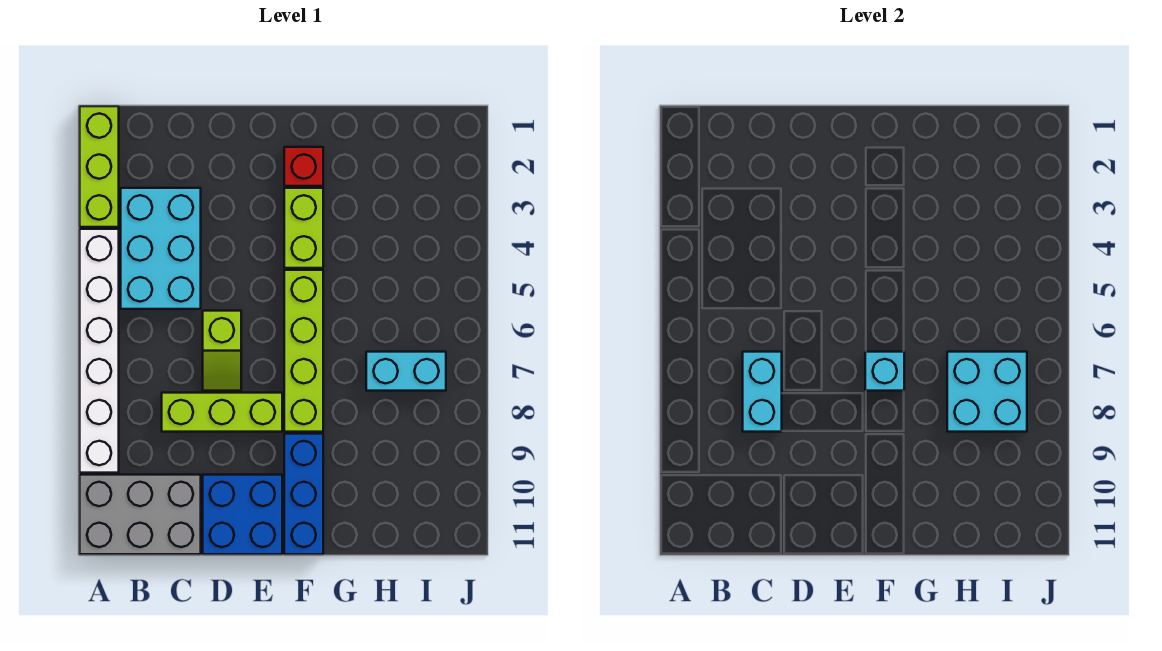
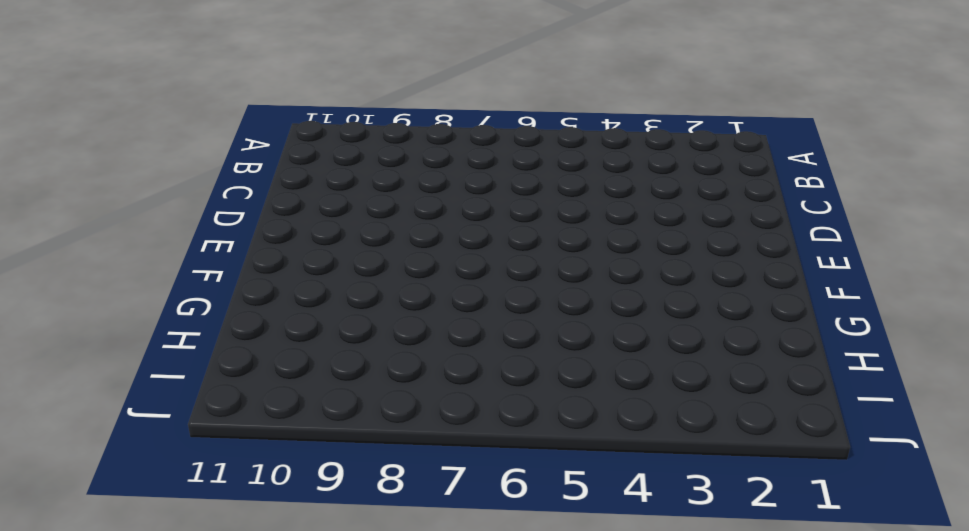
none -> lime 1x3 brick [80,106,119,227]
none -> white 1x6 brick [80,229,119,473]
none -> grey 2x3 brick [80,475,201,554]

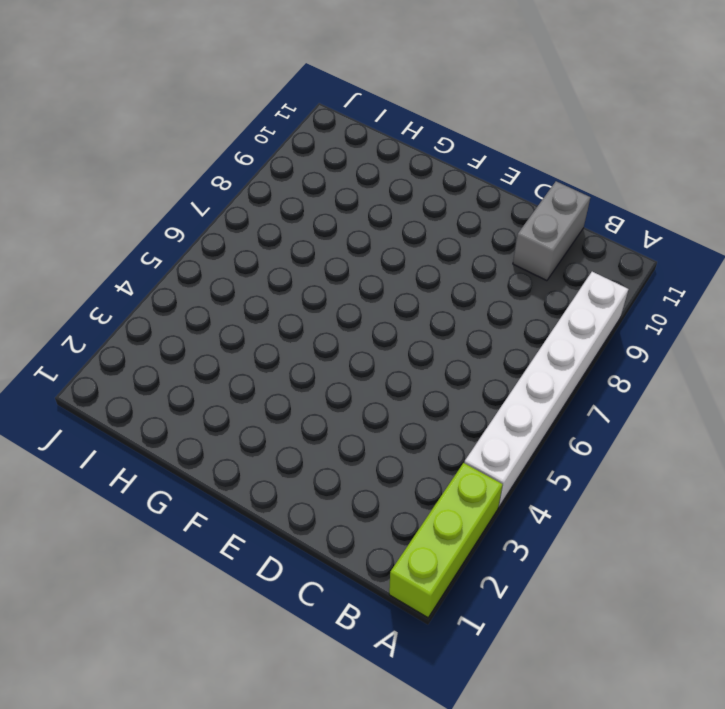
grey 1x2 brick [513,181,590,281] -> grey 2x3 brick [80,475,201,554]
none -> cyan 2x3 brick [121,188,201,309]
none -> lime 1x3 brick [162,393,282,432]
none -> lime 1x2 slope [203,311,241,391]

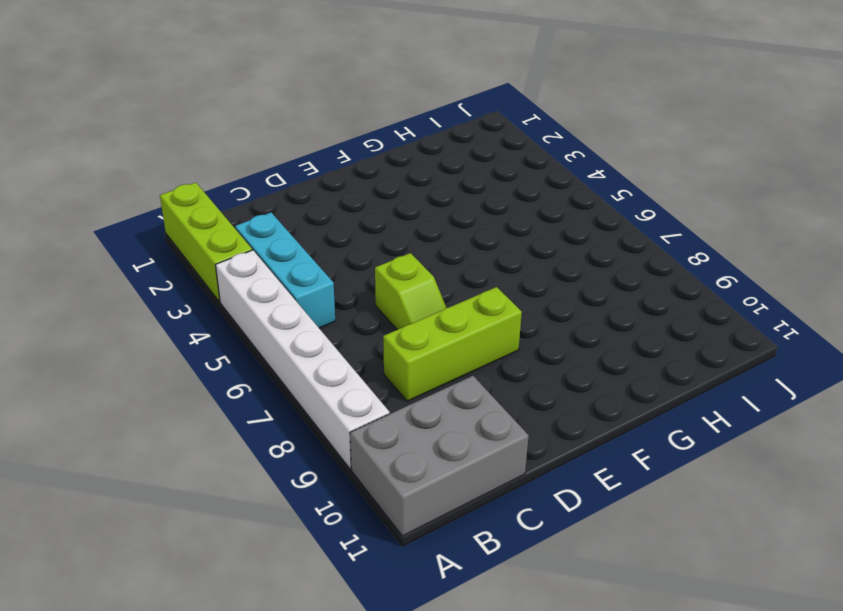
cyan 1x3 brick [235,213,335,328] -> cyan 2x3 brick [121,188,201,309]
none -> blue 2x2 brick [203,475,282,554]
none -> red 1x1 brick [284,147,323,186]
none -> lime 1x2 brick [284,188,323,268]

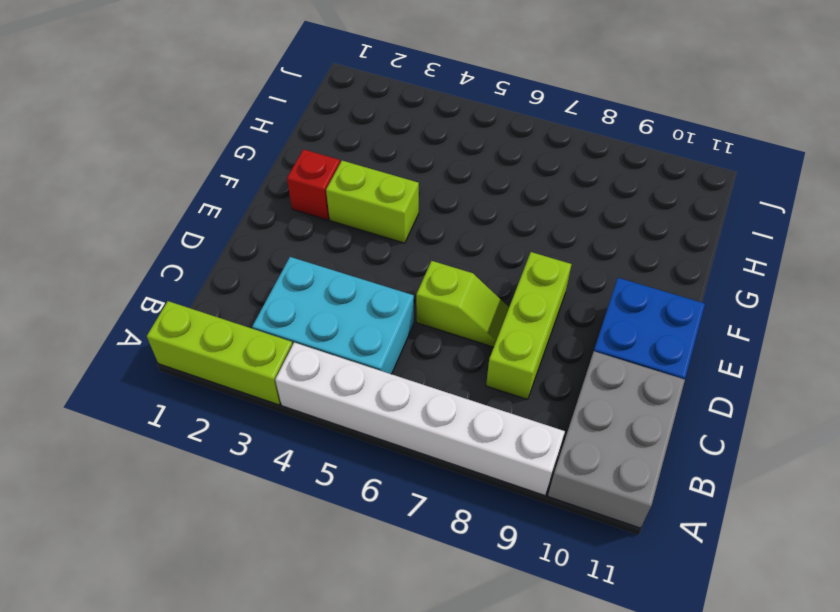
none -> lime 1x4 brick [284,270,323,432]
none -> blue 1x3 brick [284,434,323,554]
none -> cyan 1x2 brick [366,352,446,391]

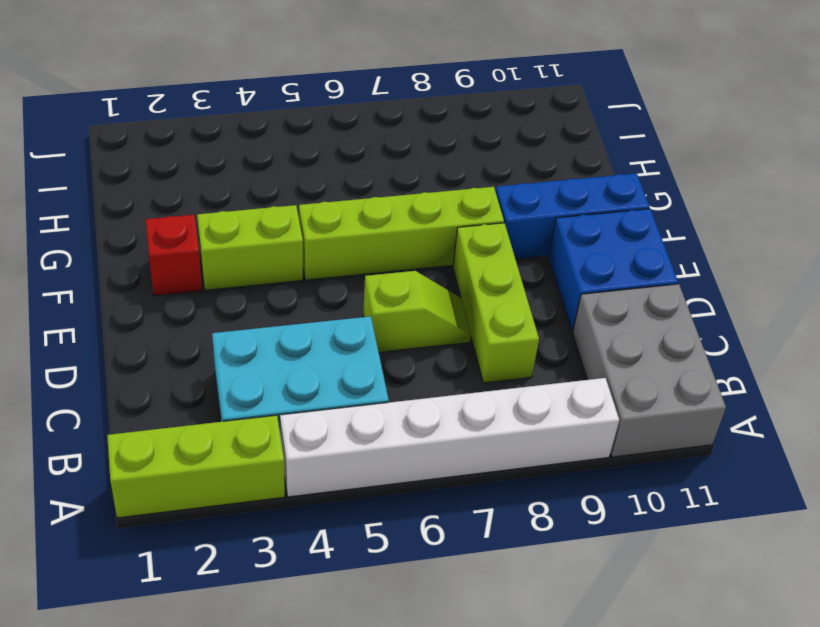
none -> cyan 1x2 brick [366,352,446,391]
none -> cyan 1x2 brick [743,352,782,432]
none -> cyan 1x1 brick [865,352,904,391]

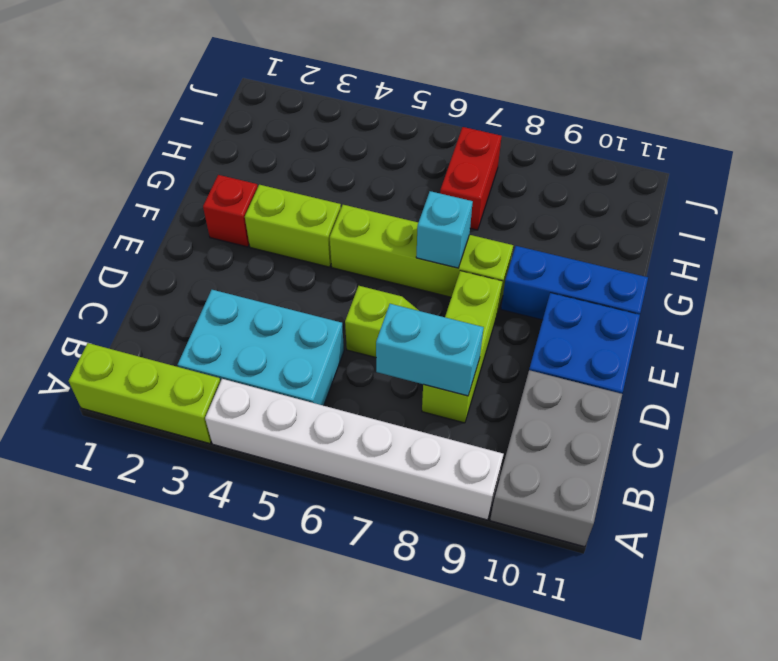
red 1x2 brick [440,127,502,230] -> cyan 1x2 brick [366,352,446,391]
none -> cyan 2x2 brick [947,352,1027,432]

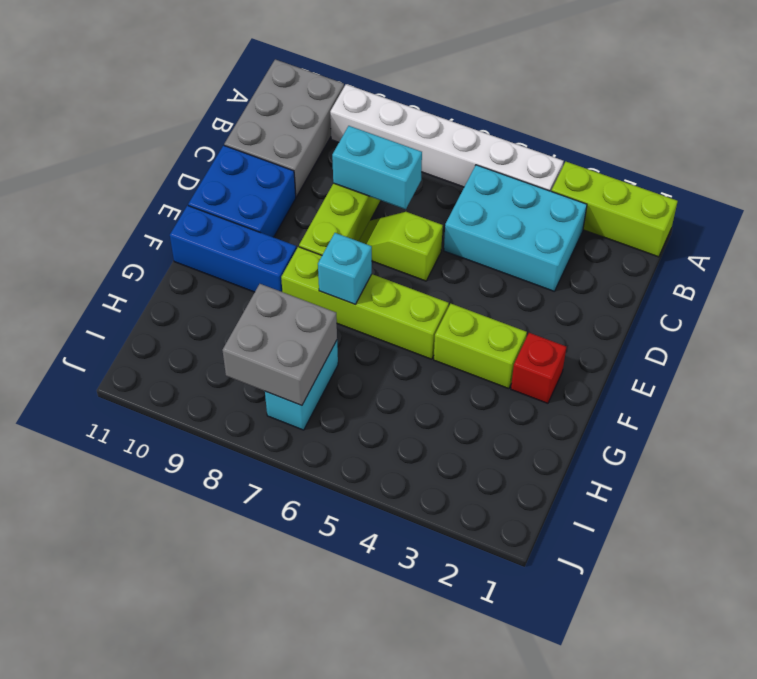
grey 2x2 brick [222,284,337,406] -> cyan 2x2 brick [947,352,1027,432]

